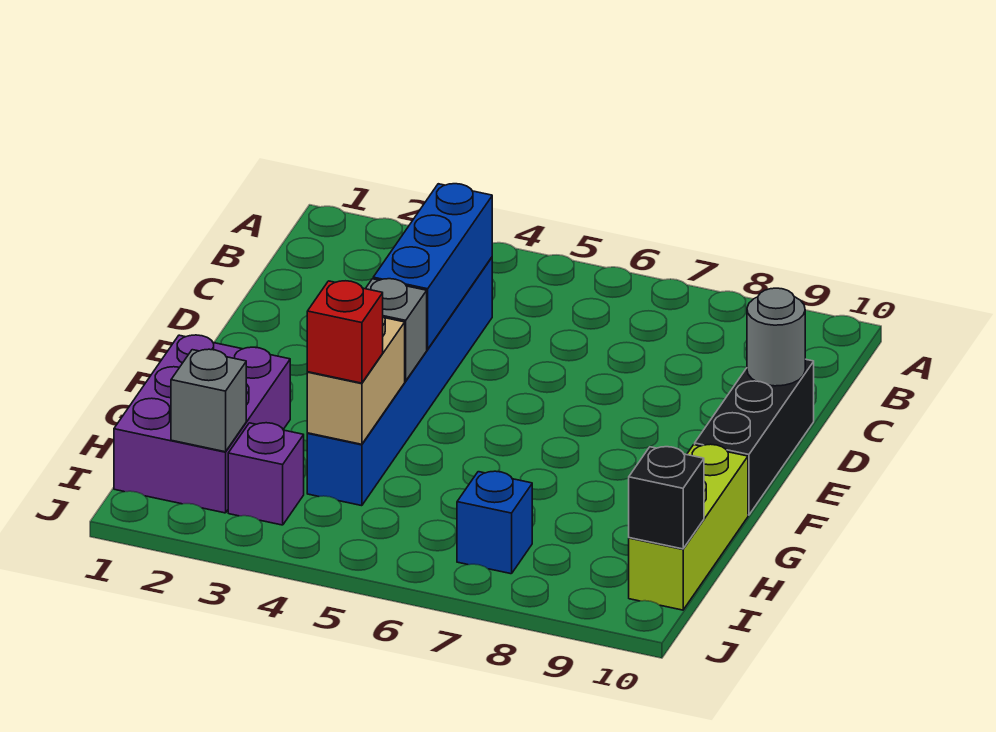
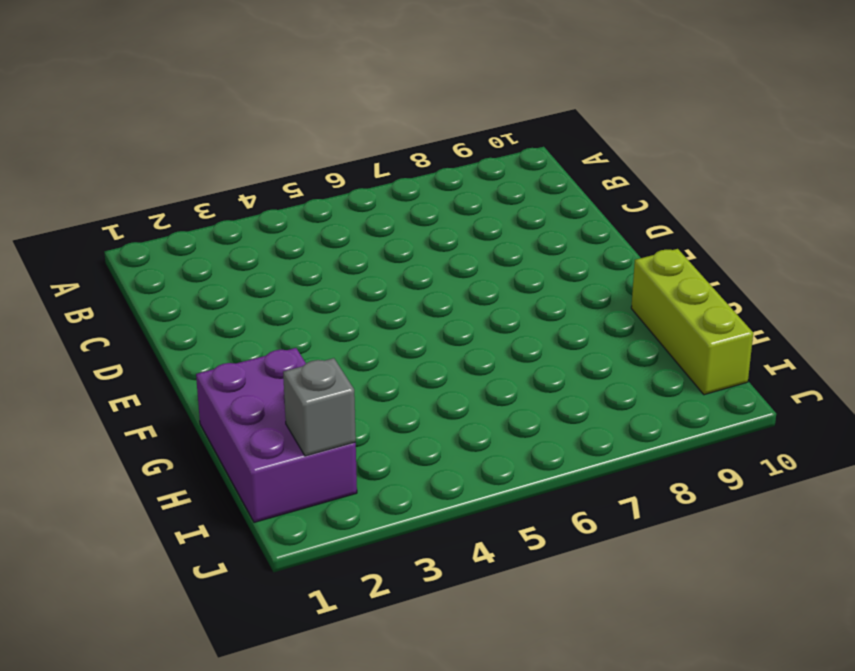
none -> blue 1x6 brick [307,257,492,506]
none -> black 1x3 brick [695,359,814,515]
none -> purple 1x1 brick [228,423,304,525]

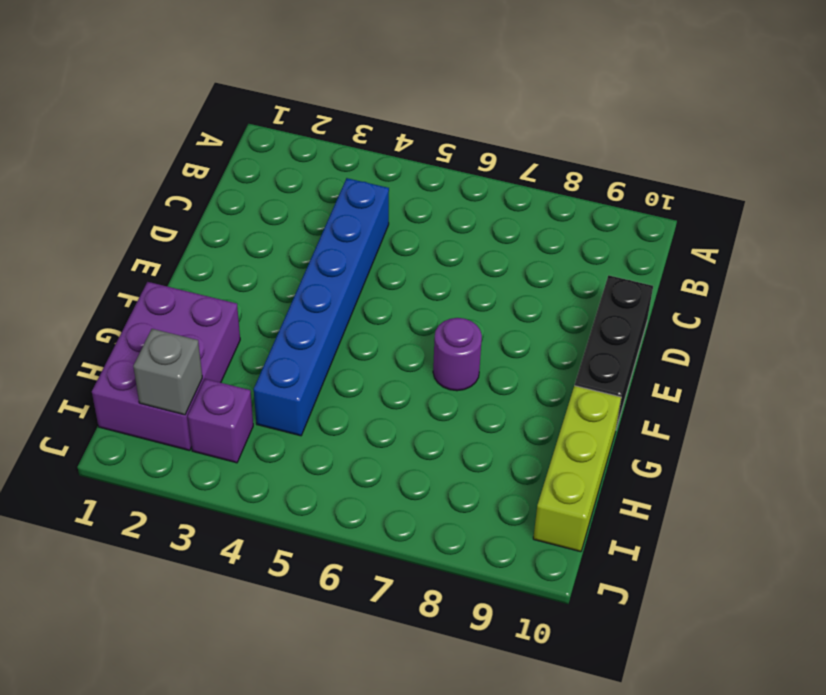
purple 1x1 round brick [433,318,482,391] -> none
none -> blue 1x1 brick [457,471,532,574]
none -> blue 1x3 brick [373,184,492,349]
none -> grey 1x1 round brick [747,288,805,386]

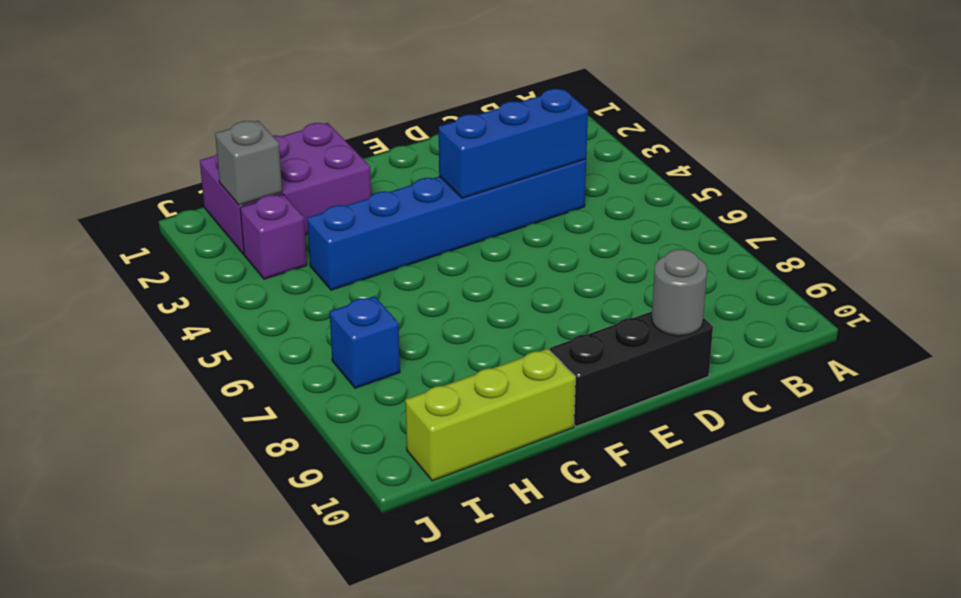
none -> grey 1x1 brick [365,279,427,381]
none -> tan 1x2 brick [307,316,405,444]
none -> black 1x1 brick [629,447,704,549]

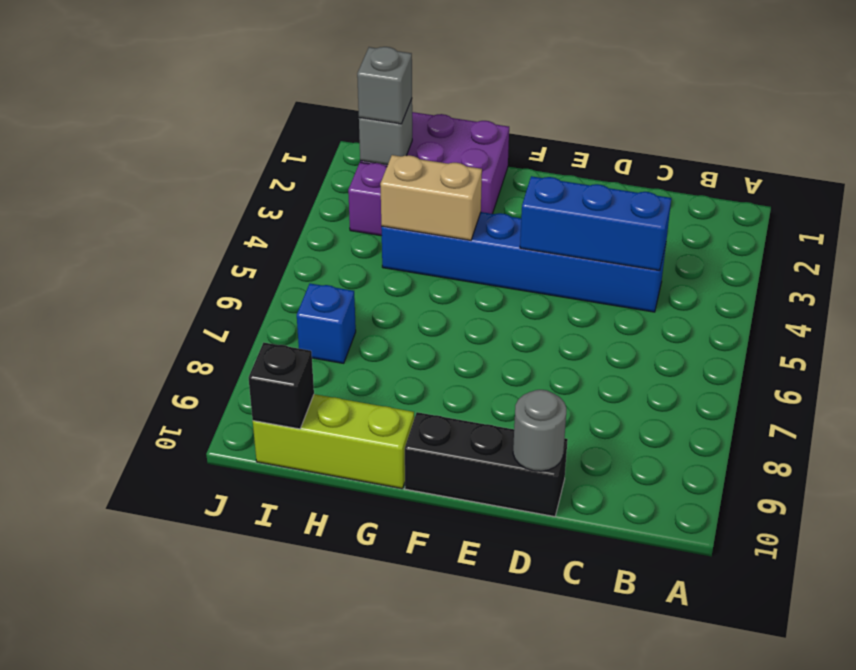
grey 1x1 brick [357,47,412,124] -> grey 1x1 brick moved to [365,279,427,381]
none -> red 1x1 brick [307,281,383,383]

